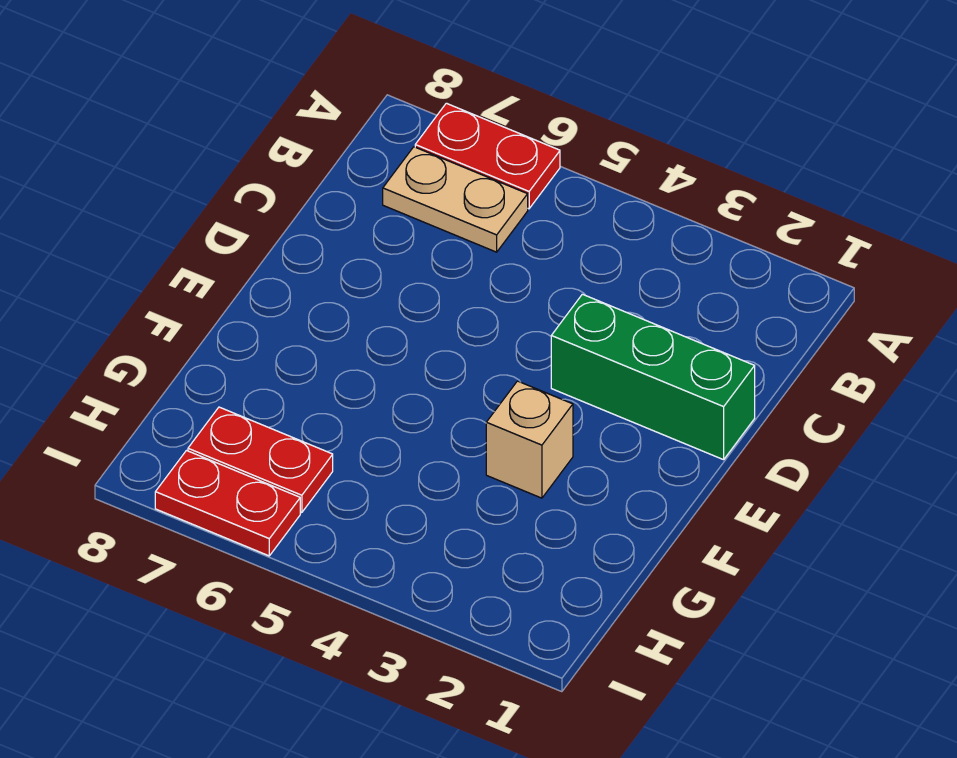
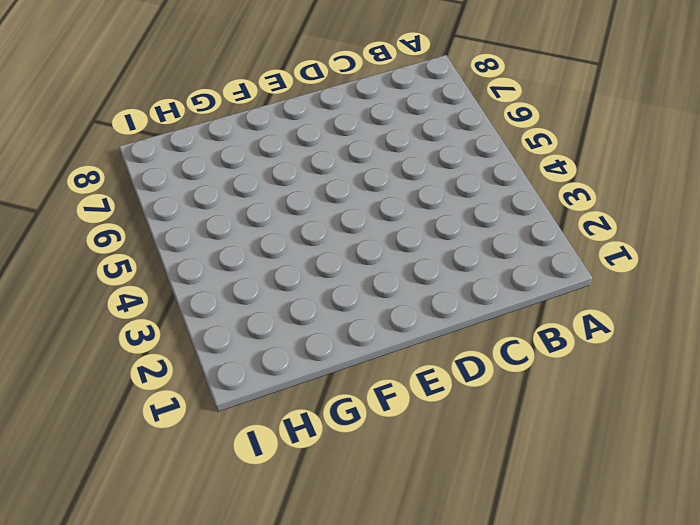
none -> red 1x2 plate [415,103,560,209]
none -> tan 1x2 plate [383,147,528,252]

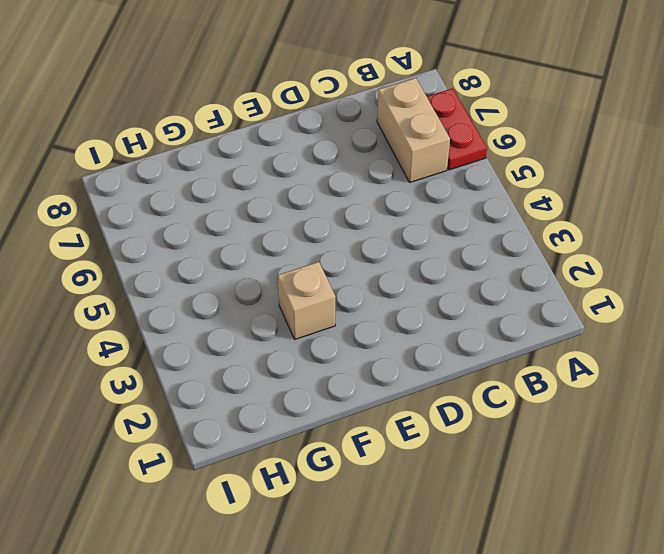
tan 1x2 brick [377,78,450,182] -> tan 1x2 plate [383,147,528,252]
none -> green 1x3 brick [551,294,755,460]
none -> red 1x2 plate [188,407,333,513]

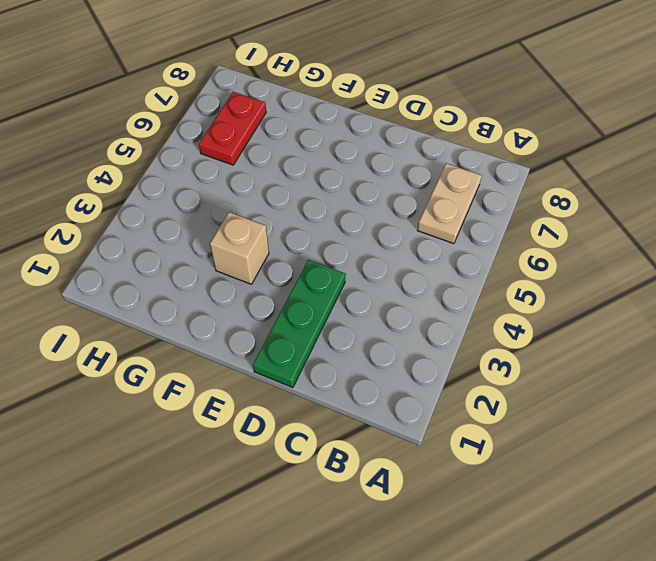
green 1x3 plate [253,260,346,388] -> green 1x3 brick [551,294,755,460]
none -> red 1x2 plate [415,103,560,209]
none -> red 1x2 plate [155,451,300,556]

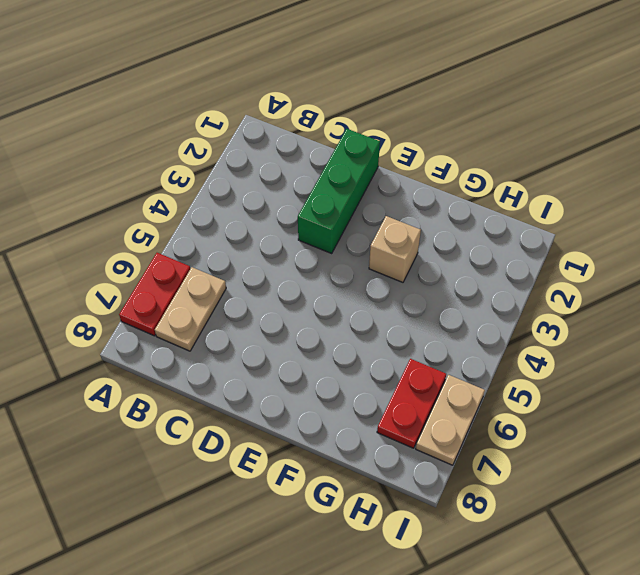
tan 1x2 plate [416,375,485,465] -> red 1x2 plate [155,451,300,556]

